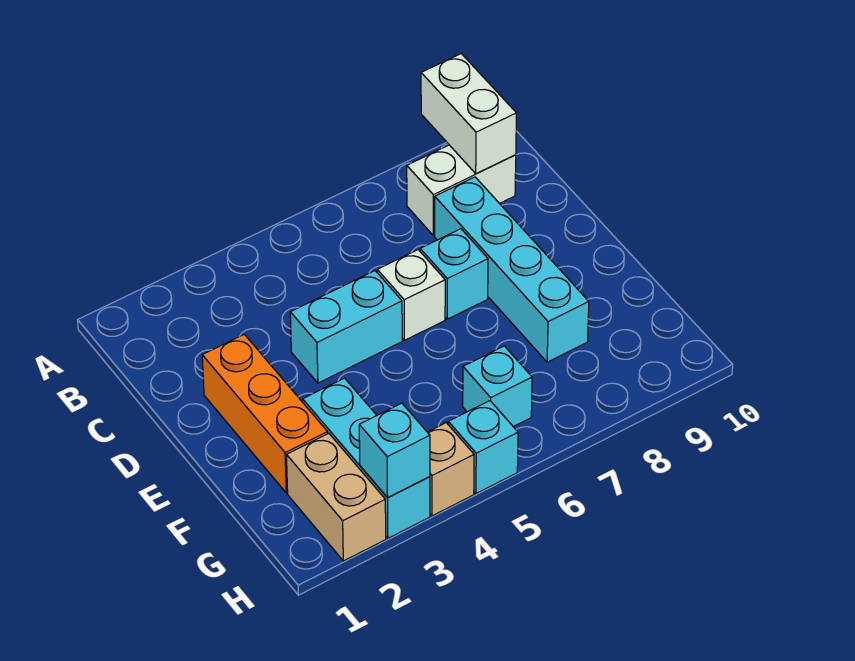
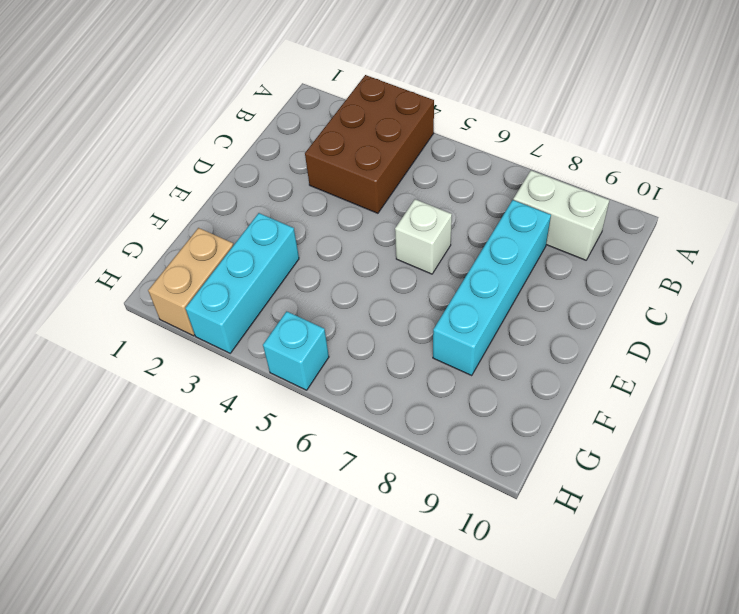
brown 2x3 brick [305,75,434,213] -> none
none -> orange 1x3 brick [202,334,328,493]
none -> cyan 1x2 brick [290,271,402,383]
none -> cyan 1x1 brick [420,229,488,319]

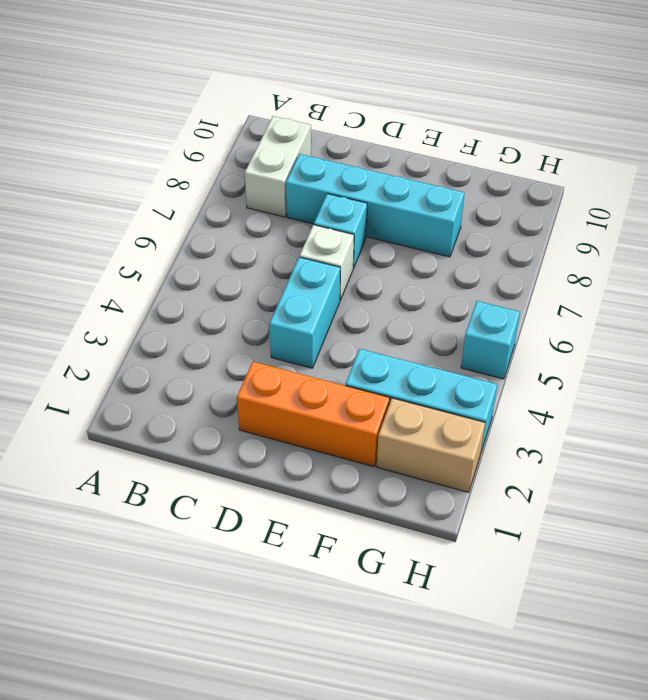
none -> cyan 1x1 brick [463,346,532,427]
none -> tan 1x1 brick [428,423,474,516]
none -> white 1x2 brick [421,54,517,174]

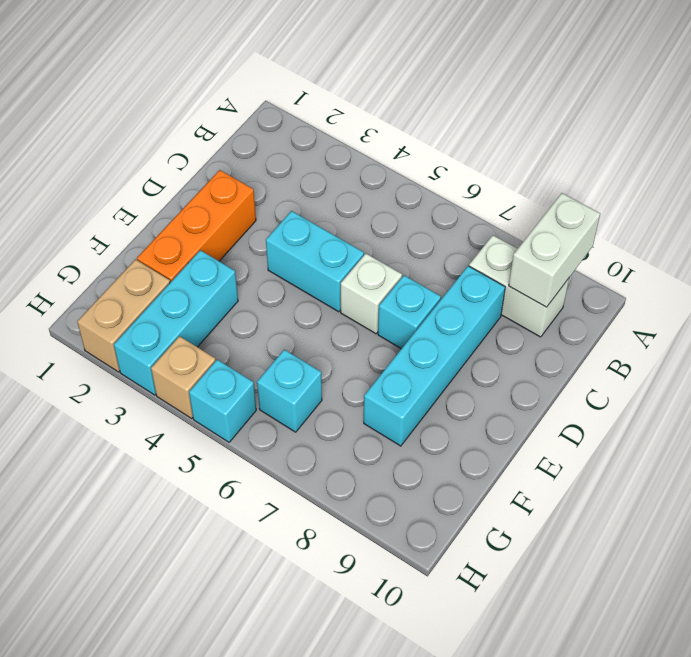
none -> cyan 1x1 brick [359,403,430,498]

